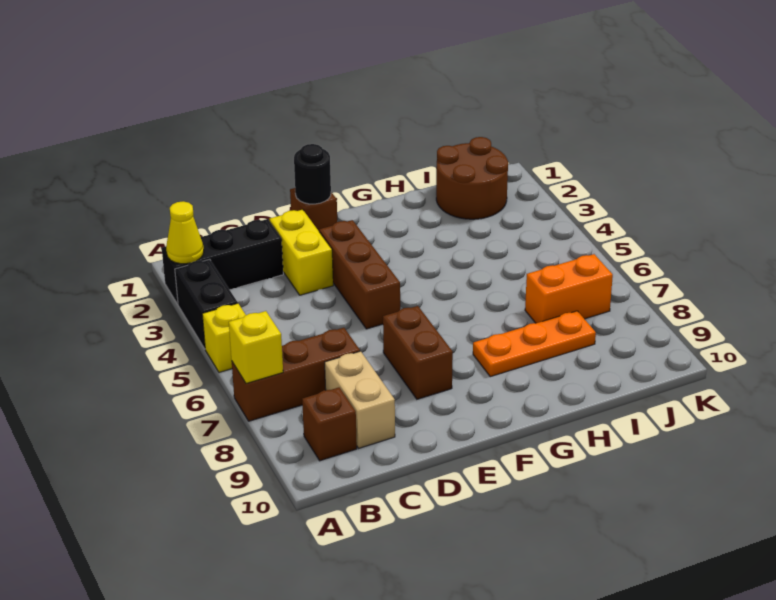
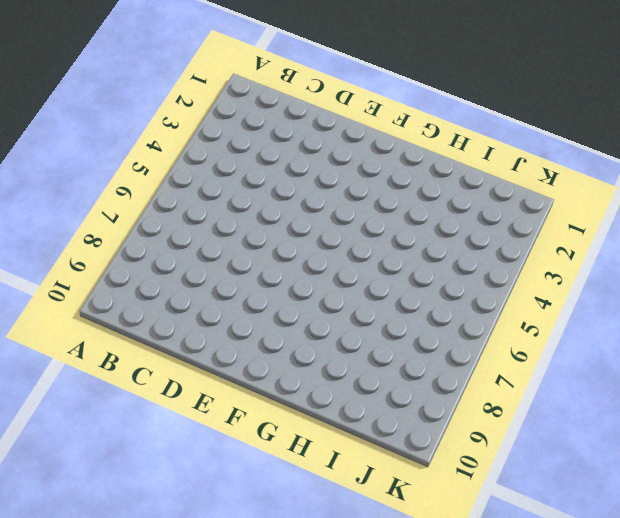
none -> black 1x3 brick [162,219,283,304]
none -> black 1x2 brick [175,259,238,349]
none -> yellow 1x1 brick [202,303,246,372]

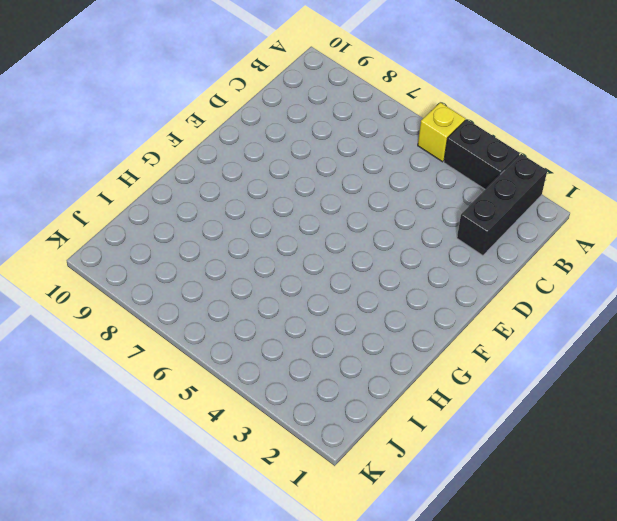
none -> brown 1x3 brick [232,328,360,421]
none -> brown 1x1 brick [302,388,357,461]
none -> tan 1x2 brick [325,351,395,448]

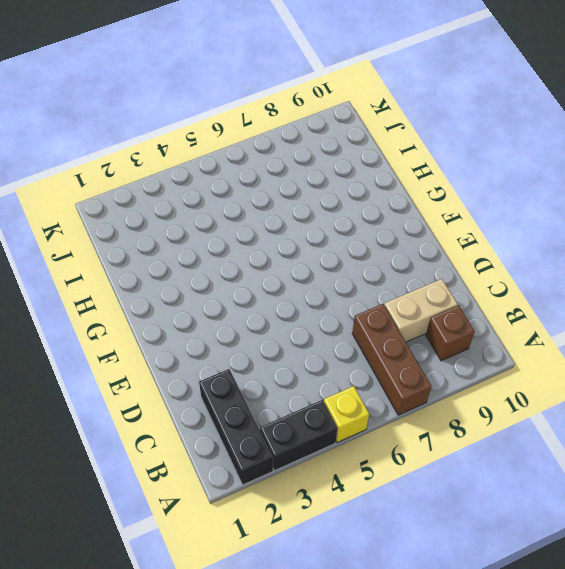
none -> yellow 1x2 brick [269,210,333,295]
none -> brown 1x1 brick [290,188,337,231]
none -> brown 1x3 brick [319,220,400,329]

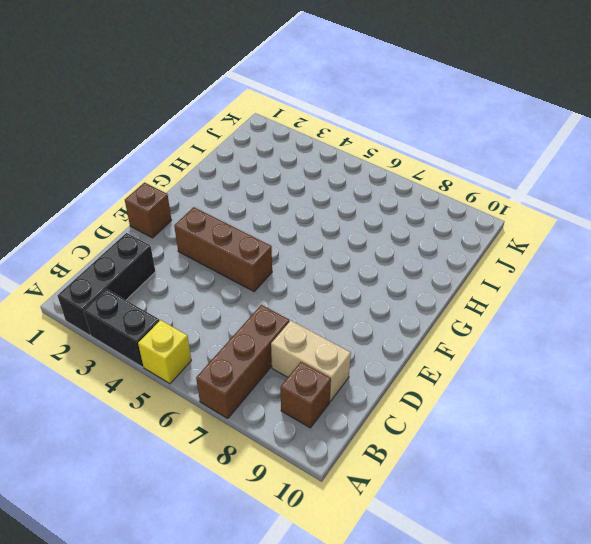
none -> yellow 1x2 brick [269,210,333,295]
none -> brown 1x2 brick [383,306,453,399]
none -> orange 1x3 plate [473,311,596,377]

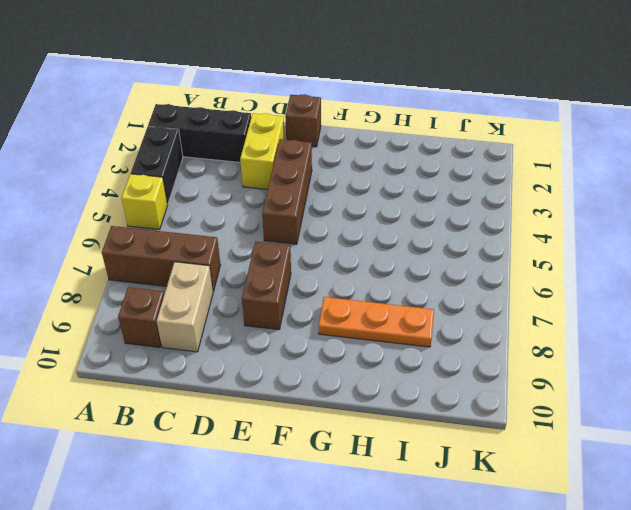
none -> brown 2x2 round brick [436,137,508,219]
none -> orange 1x2 brick [525,254,613,323]
none -> yellow 1x1 cone [166,201,204,264]

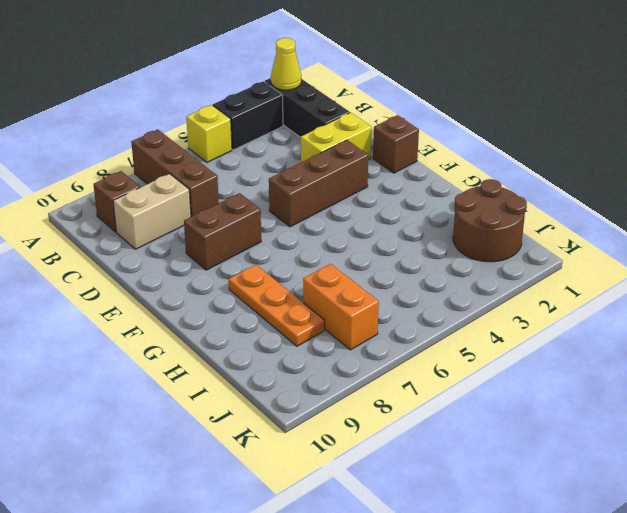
none -> yellow 1x1 brick [229,311,283,383]
none -> black 1x1 round brick [294,144,331,204]

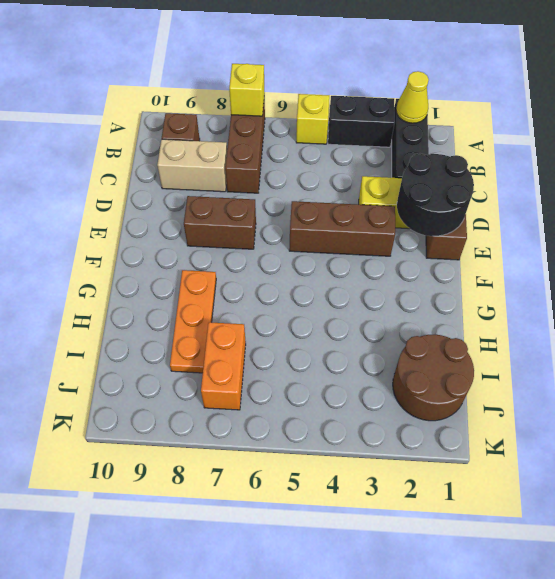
black 2x2 round brick [397,154,474,236] -> black 1x1 round brick [294,144,331,204]

